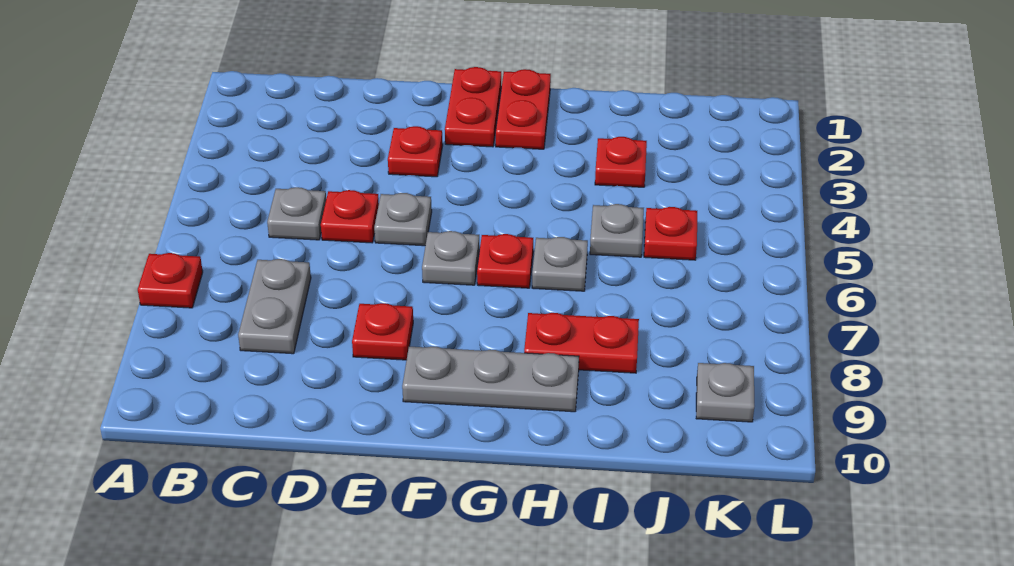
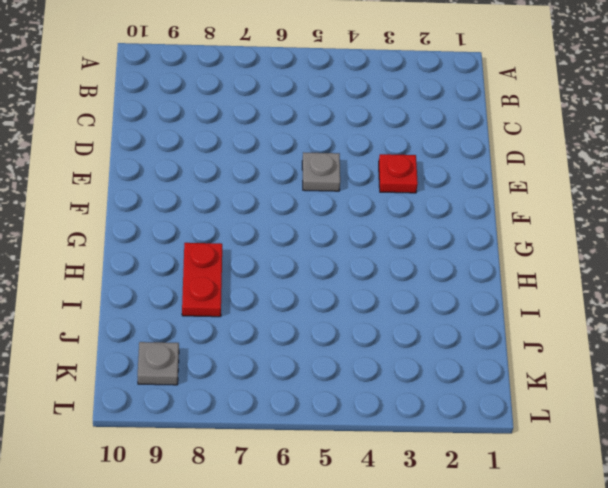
none -> red 1x1 plate [138,253,203,308]
none -> grey 1x1 plate [267,187,326,240]
none -> grey 1x2 plate [238,259,311,354]

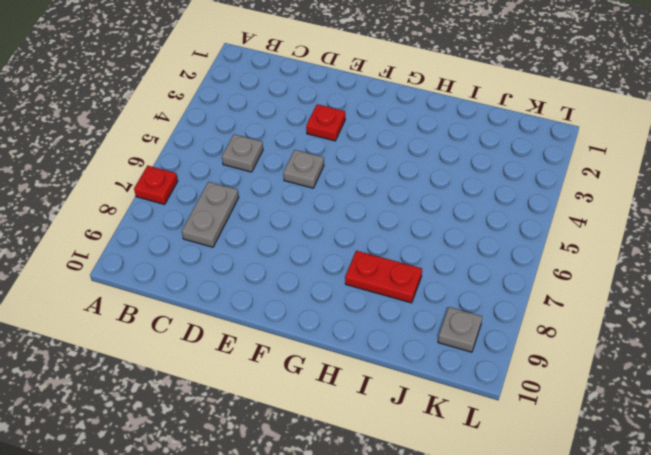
none -> red 1x1 plate [321,190,379,243]
none -> red 1x1 plate [352,303,413,360]
none -> red 1x2 plate [445,67,501,147]

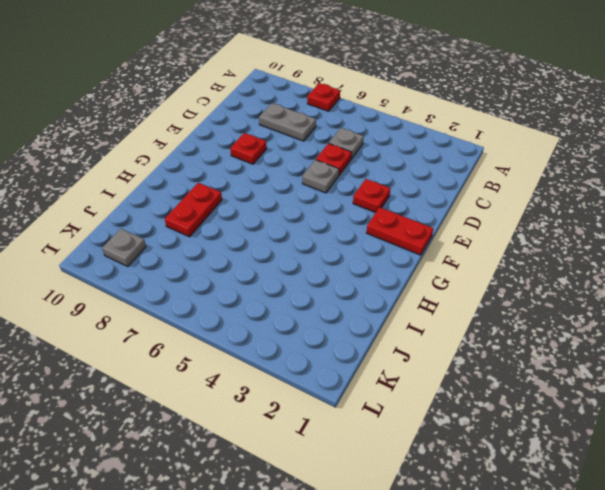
none -> grey 1x1 plate [422,231,479,285]
none -> grey 1x3 plate [402,346,579,412]
none -> red 1x2 plate [496,69,551,149]

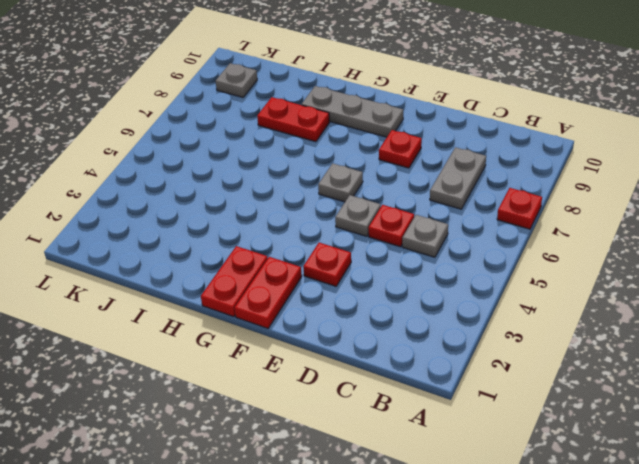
none -> red 1x1 plate [477,234,533,288]
none -> grey 1x1 plate [532,237,588,291]
none -> red 1x1 plate [595,137,647,187]

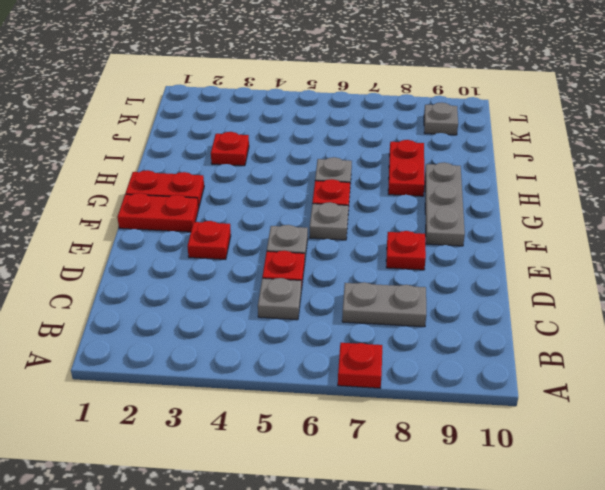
none -> grey 1x1 plate [590,204,644,257]
none -> red 1x1 plate [644,207,697,260]

